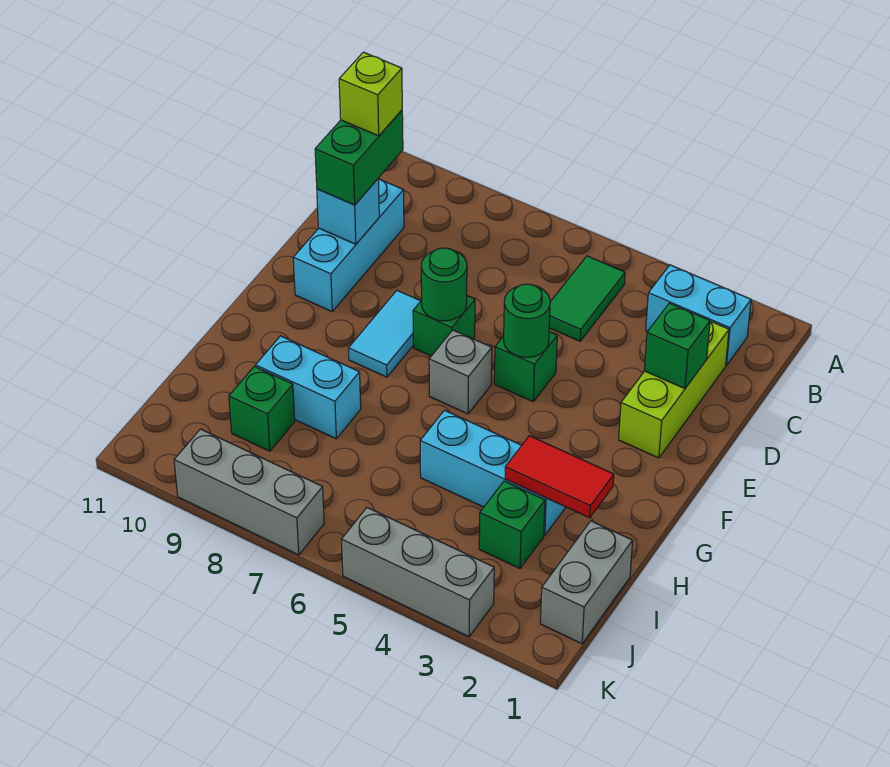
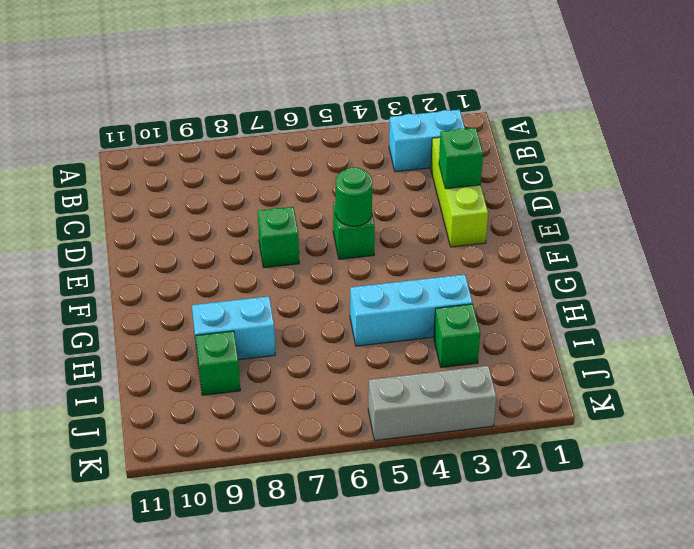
none -> green 1x2 tile [549,256,625,341]
none -> cyan 1x3 brick [293,179,404,311]
none -> cyan 1x2 tile [348,291,420,377]

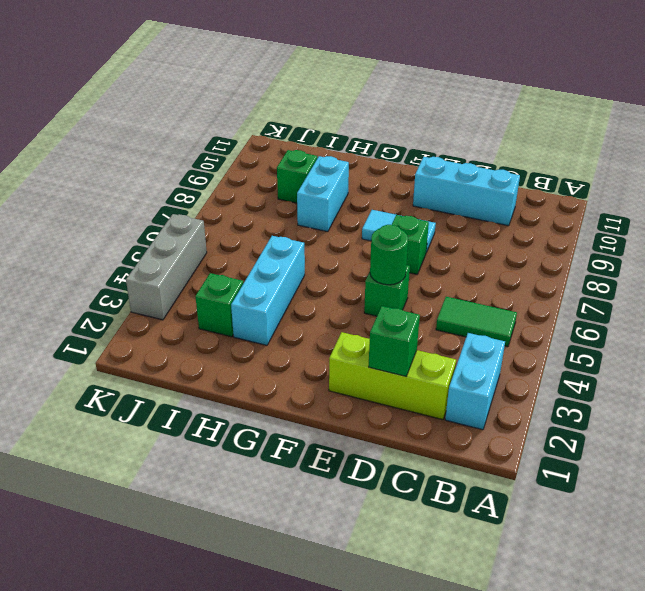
none -> grey 1x1 brick [429,330,492,414]
none -> grey 1x2 brick [540,521,633,644]
none -> grey 1x3 brick [174,429,324,555]

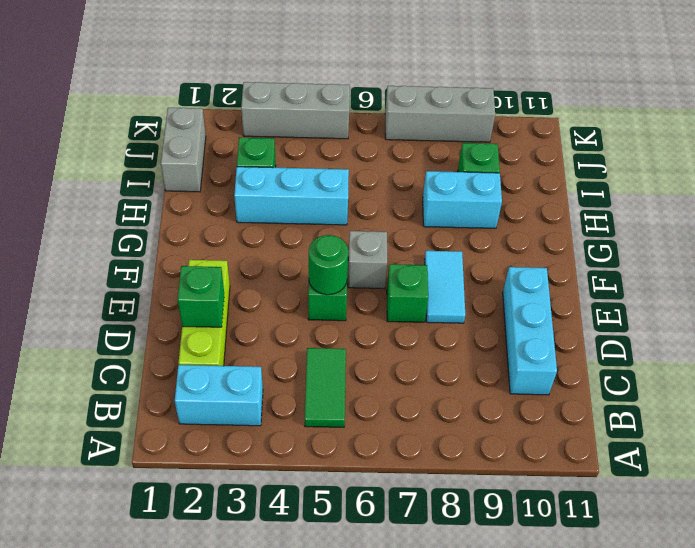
none -> cyan 1x1 brick [317,179,379,244]
none -> green 1x1 round brick [421,248,467,321]
none -> red 1x2 tile [505,436,614,518]

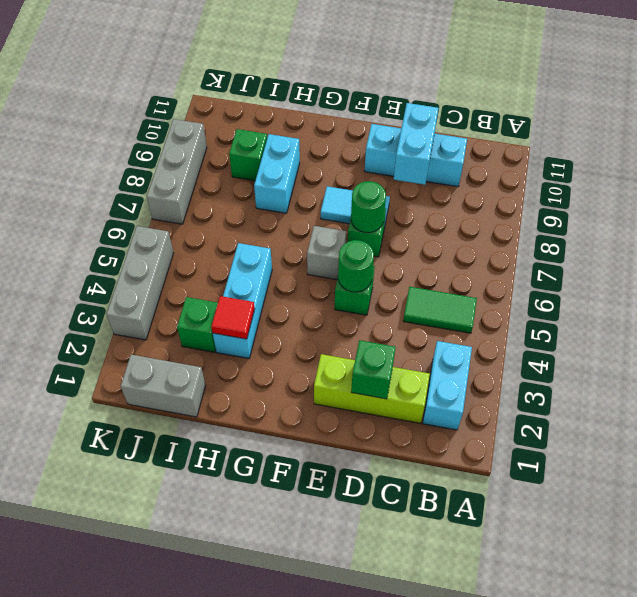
cyan 1x2 brick [394,103,439,185] -> cyan 1x1 brick [317,179,379,244]
red 1x1 tile [211,296,255,339] -> red 1x2 tile [505,436,614,518]
none -> green 1x2 brick [315,110,403,205]
none -> lime 1x1 brick [339,52,402,136]

